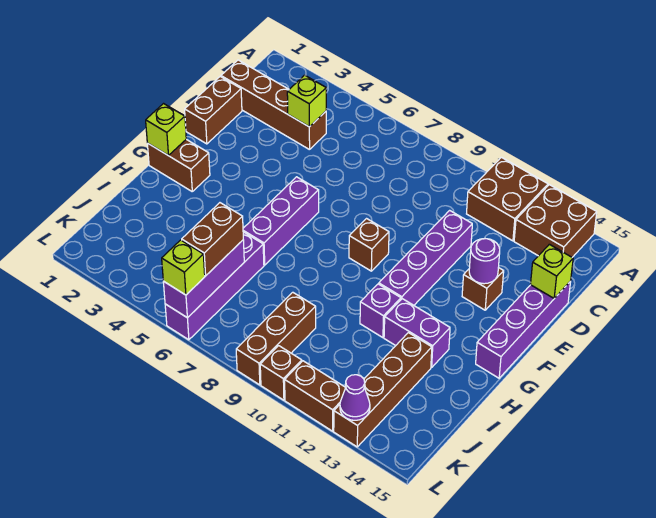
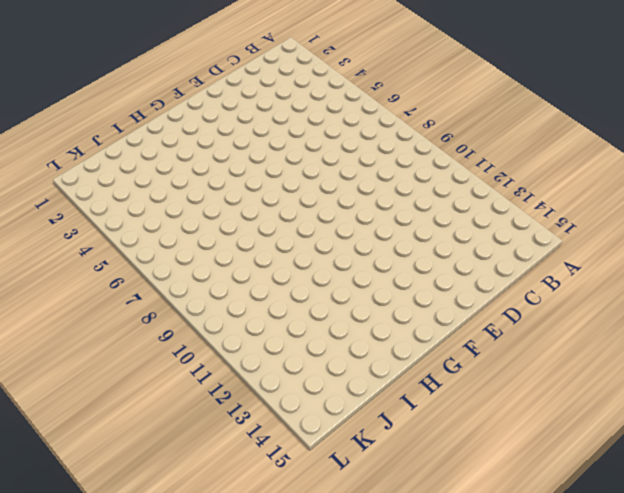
none -> brown 2x2 brick [467,157,548,241]
none -> brown 2x2 brick [514,185,597,257]
none -> brown 1x4 brick [221,60,326,150]

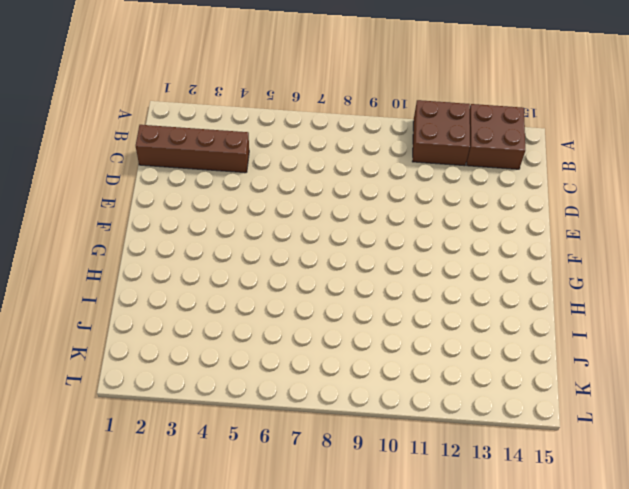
none -> brown 1x2 brick [185,77,242,144]
none -> purple 1x4 brick [379,210,472,305]
none -> purple 1x4 brick [476,281,571,378]

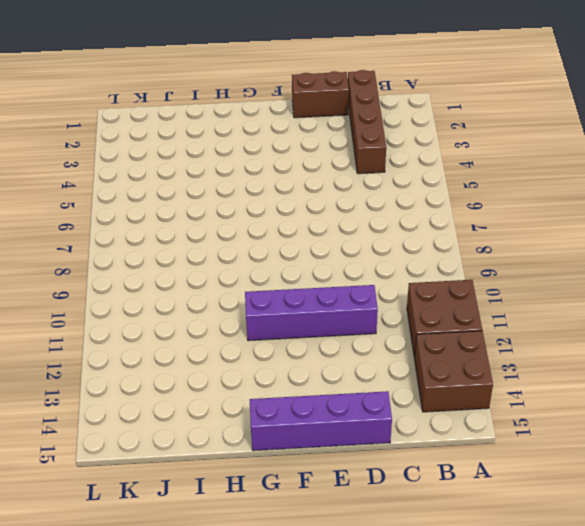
none -> brown 1x1 brick [462,268,504,310]
none -> purple 1x3 brick [243,177,319,265]
none -> brown 1x1 brick [349,219,389,271]

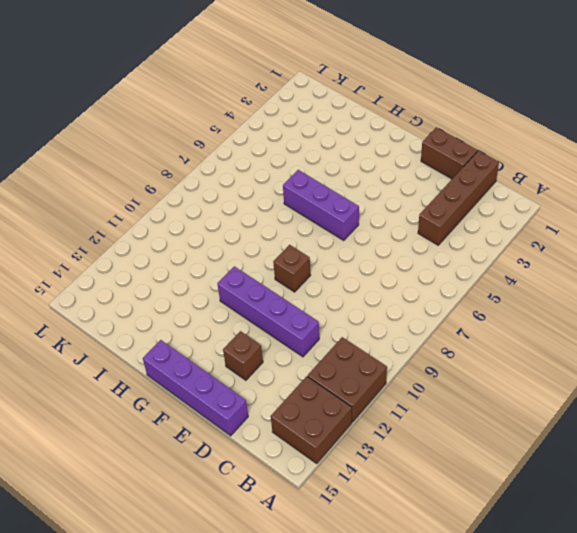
none -> brown 1x2 brick [147,139,210,191]
none -> purple 1x1 brick [360,284,401,338]
none -> purple 1x2 brick [384,299,450,367]

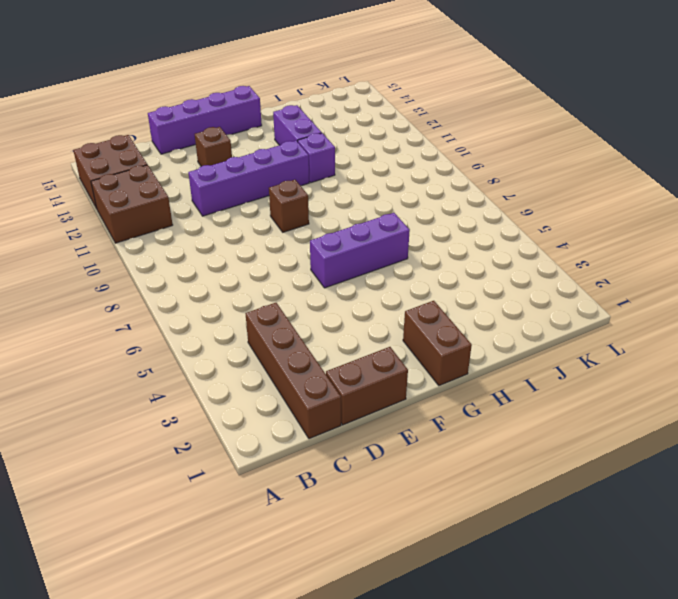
none -> purple 1x4 brick [165,232,264,340]
none -> brown 1x4 brick [334,333,432,447]
none -> brown 1x3 brick [236,292,316,385]

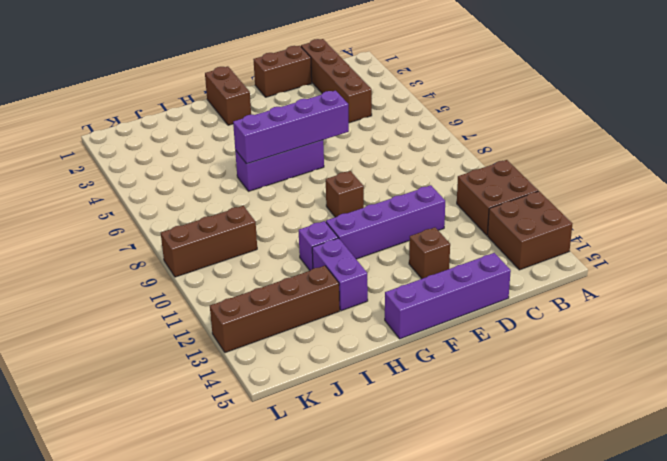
purple 1x4 brick [233,91,349,164] -> purple 1x4 brick moved to [165,232,264,340]
none -> brown 1x1 brick [260,346,302,400]
none -> brown 1x2 brick [285,361,346,431]
none -> lime 1x1 brick [287,75,326,127]

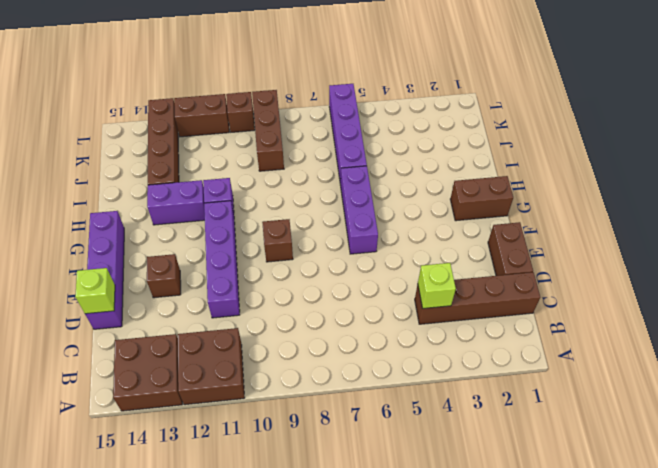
none -> purple 1x1 round brick [469,239,500,284]
none -> lime 1x1 brick [146,104,186,156]
none -> purple 1x3 brick [163,240,244,318]

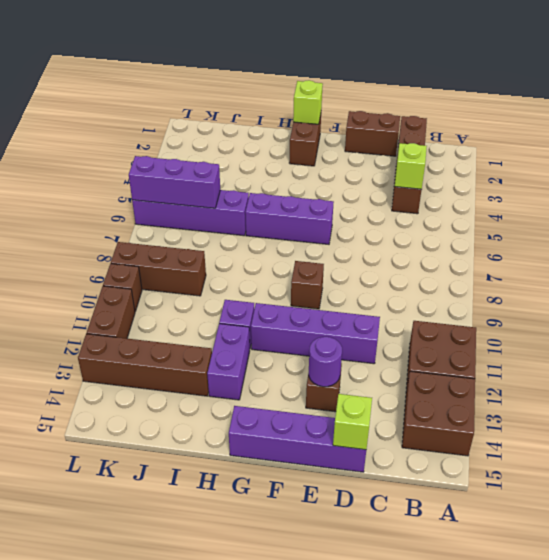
none -> purple 1x1 cone [340,375,370,420]
none -> brown 1x2 brick [182,203,243,276]
none -> lime 1x1 brick [162,240,205,295]

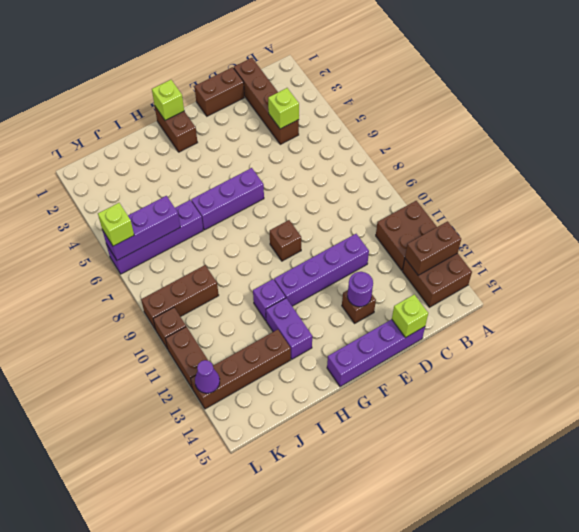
brown 1x2 brick [405,221,461,275] -> brown 1x2 brick moved to [182,203,243,276]

